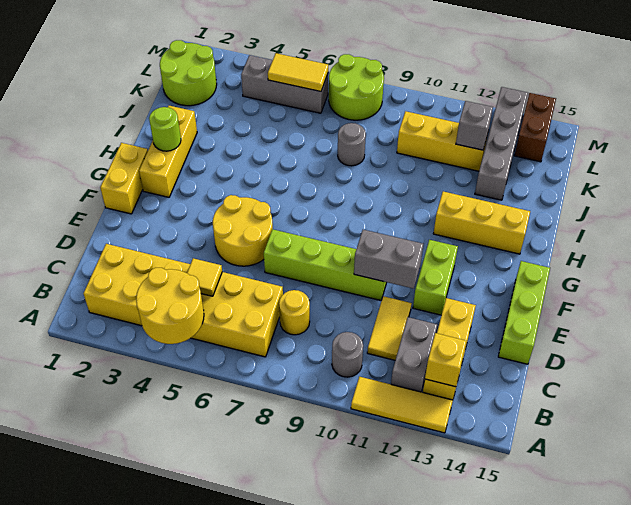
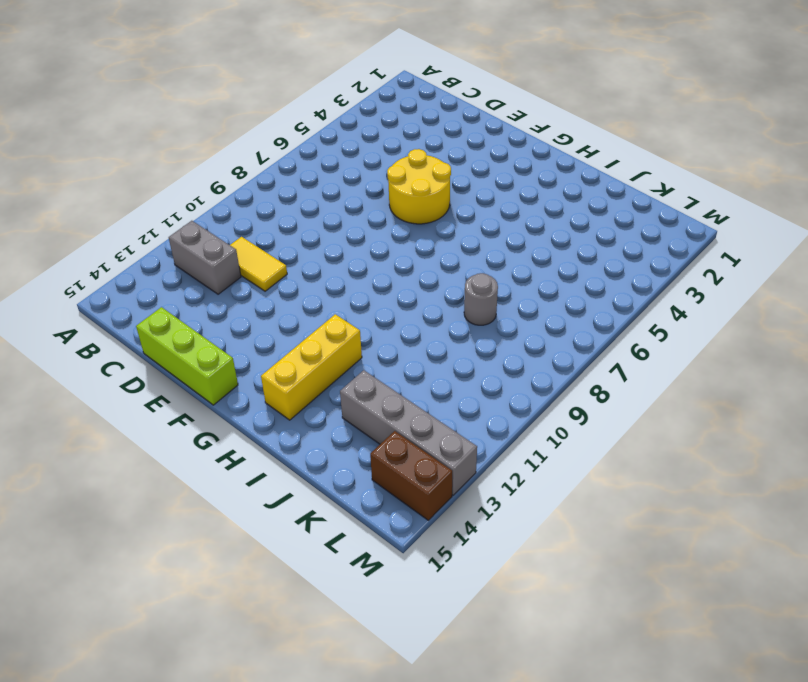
none -> yellow 1x3 tile [351,377,453,433]
none -> yellow 2x6 brick [83,244,283,357]
none -> grey 1x1 round brick [332,332,363,377]

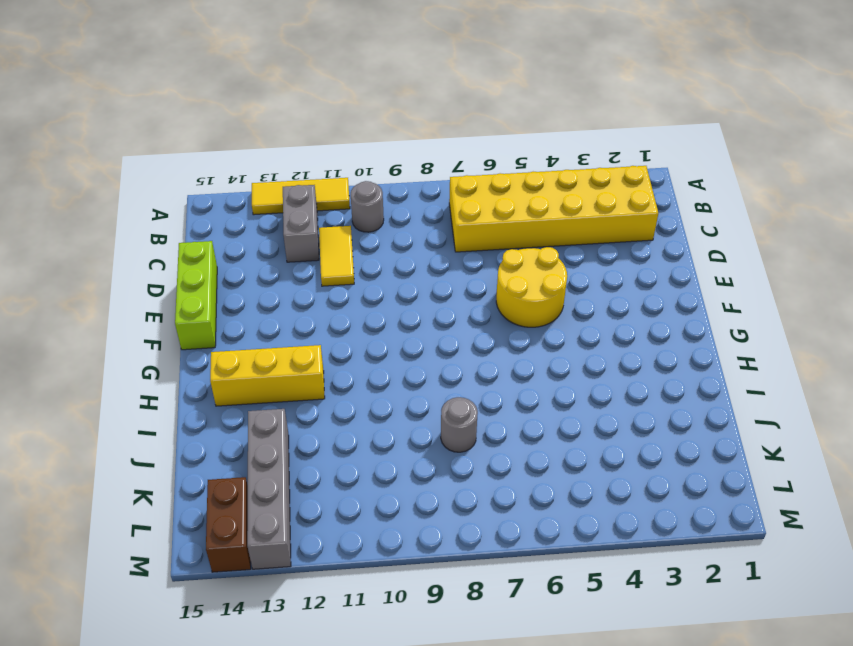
none -> yellow 1x3 brick [423,298,476,400]
none -> yellow 1x1 round brick [279,290,310,335]
none -> lime 1x4 brick [264,229,387,300]

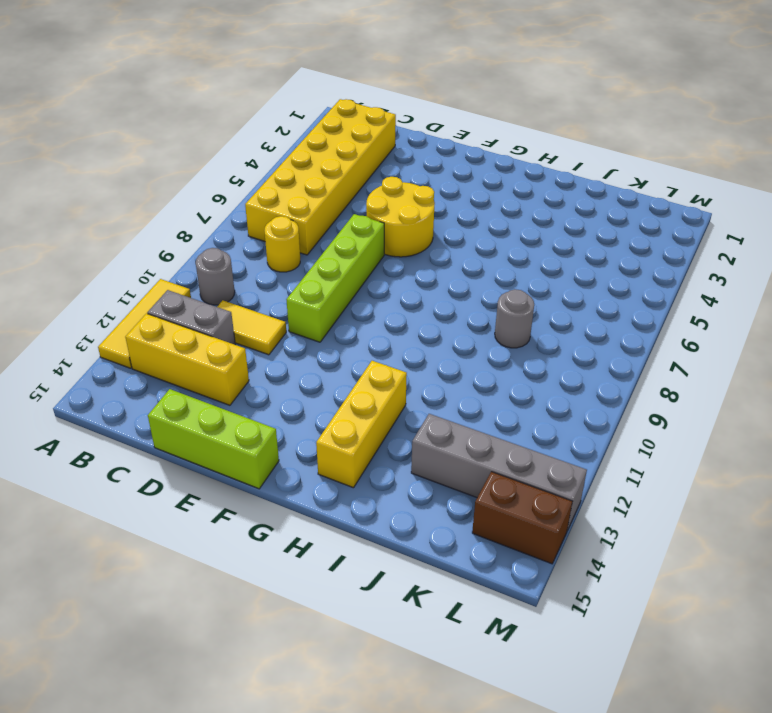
none -> lime 1x2 brick [413,240,458,315]
none -> yellow 1x2 brick [100,143,148,214]
none -> yellow 1x3 brick [139,106,197,197]

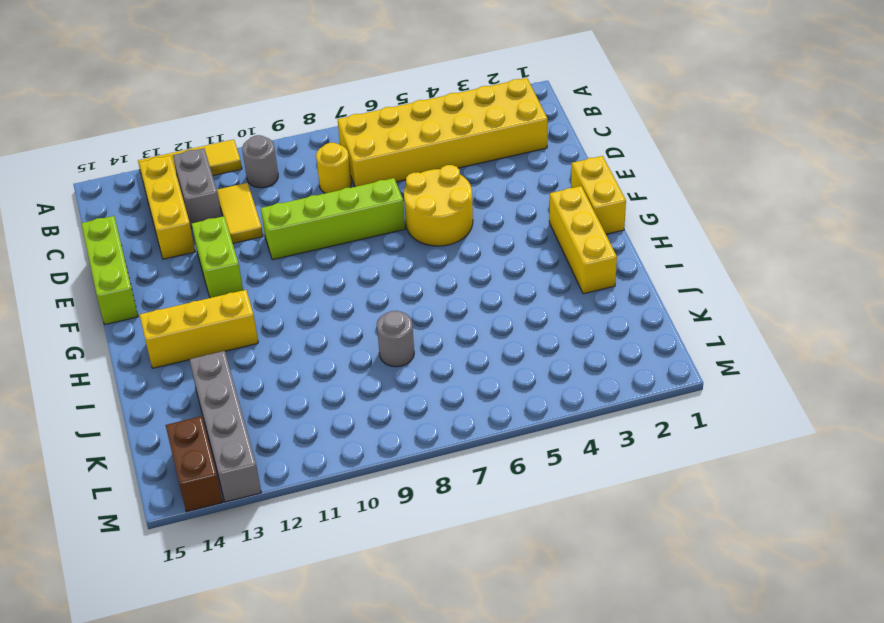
none -> lime 2x2 round brick [160,40,217,106]
none -> yellow 1x3 brick [397,111,488,171]
none -> grey 1x3 brick [241,55,328,113]

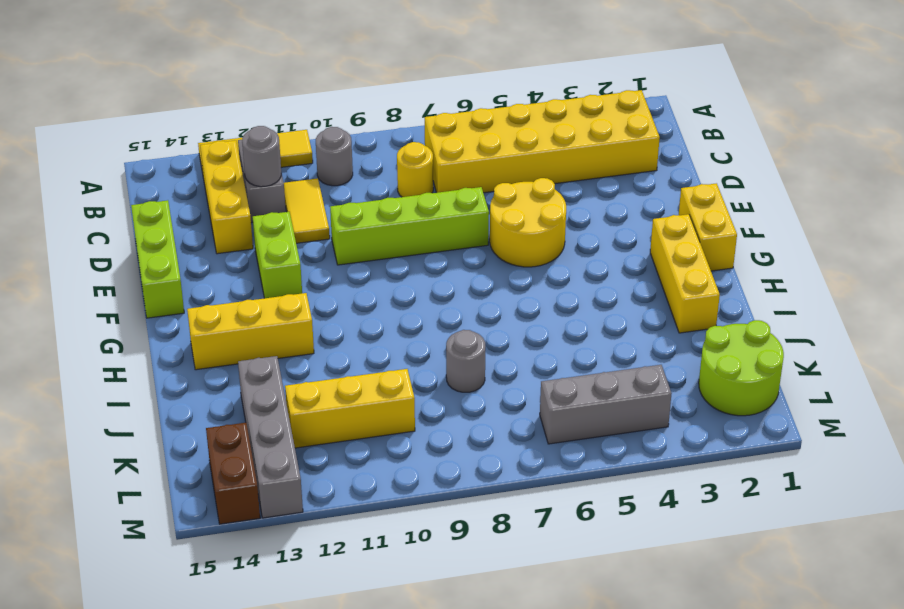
grey 1x1 round brick [242,126,281,187] -> none
none -> lime 2x2 round brick [329,54,384,120]
none -> yellow 2x2 round brick [136,268,204,344]
none -> yellow 1x1 brick [425,333,466,387]

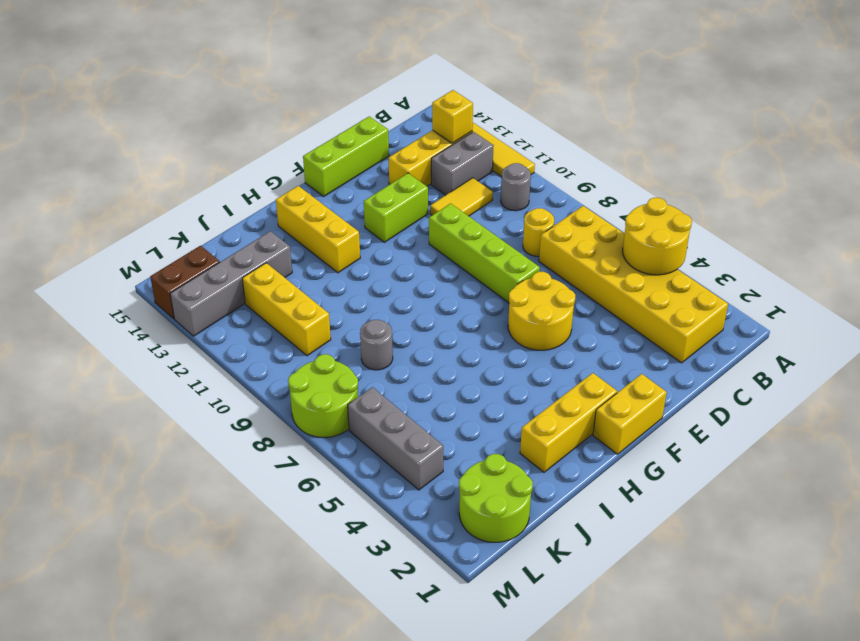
none -> yellow 1x1 tile [187,258,222,296]
none -> grey 1x2 brick [354,230,423,289]
none -> lime 1x1 round brick [149,107,181,151]

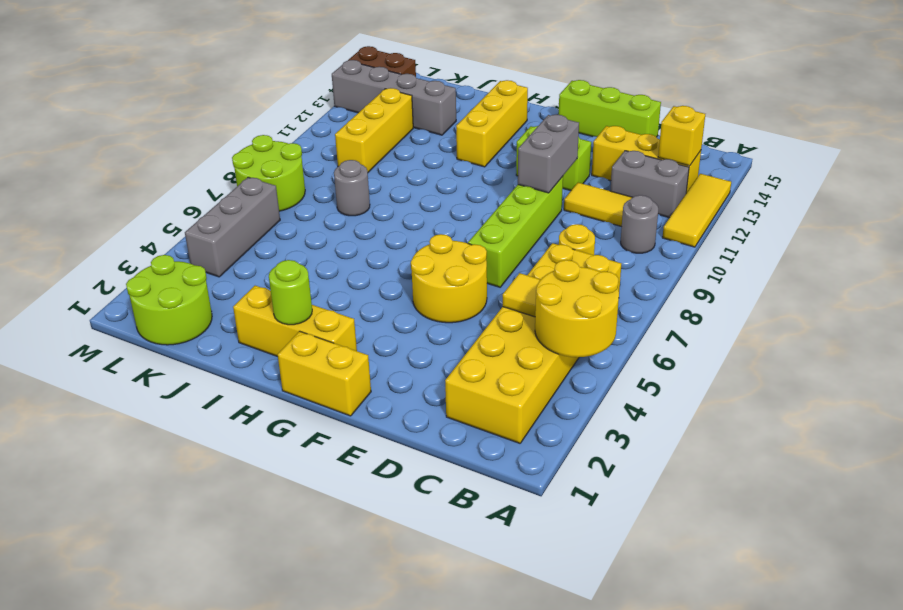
none -> grey 1x1 brick [456,101,493,150]
none -> yellow 1x2 tile [268,53,328,91]

